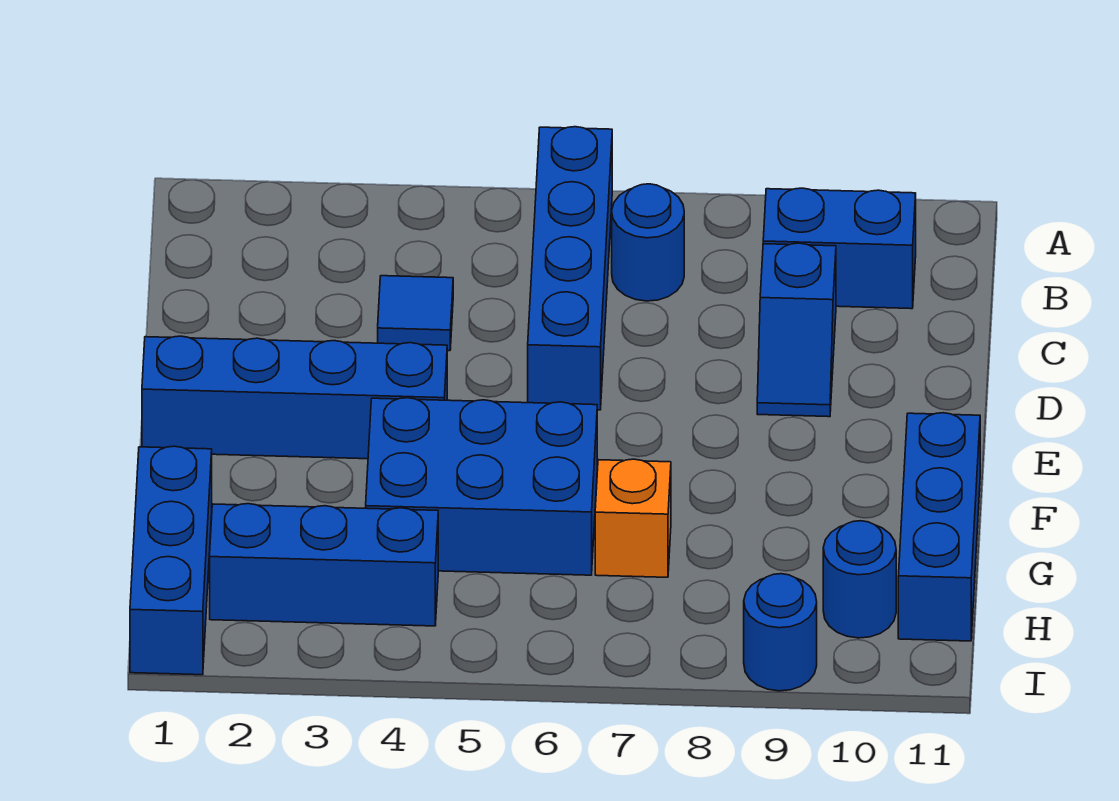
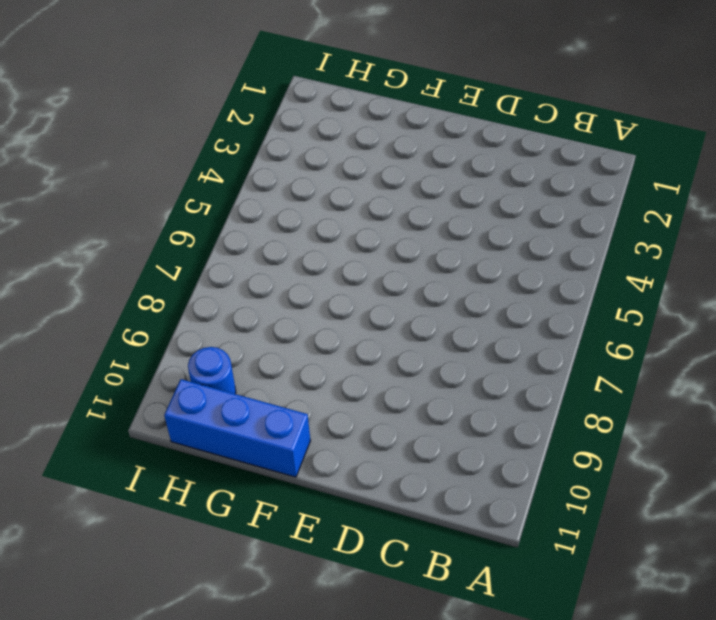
none -> blue 1x4 brick [528,127,612,410]
none -> blue 1x1 round brick [612,184,684,301]
none -> blue 1x2 brick [763,188,916,309]

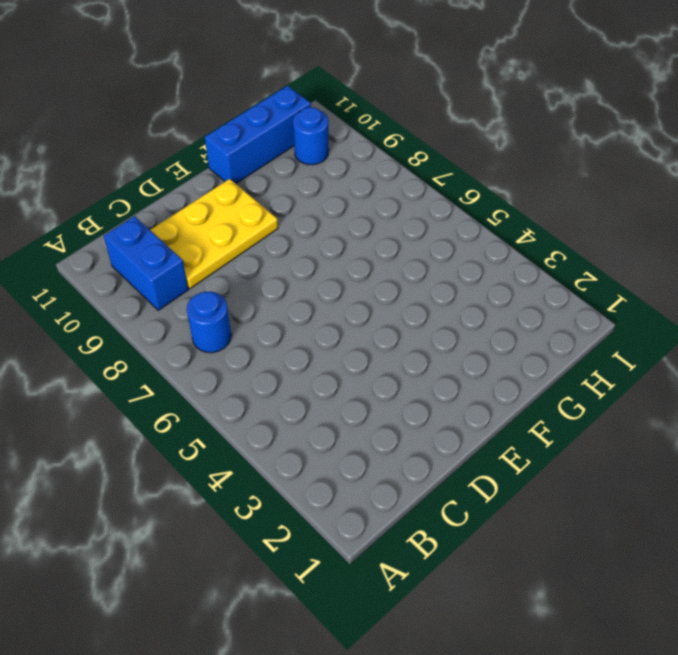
yellow 2x3 plate [150,179,278,289] -> blue 1x2 slope [757,243,836,417]
none -> blue 1x4 brick [528,127,612,410]
none -> blue 1x1 tile [378,276,453,351]
none -> blue 1x4 brick [142,336,447,459]

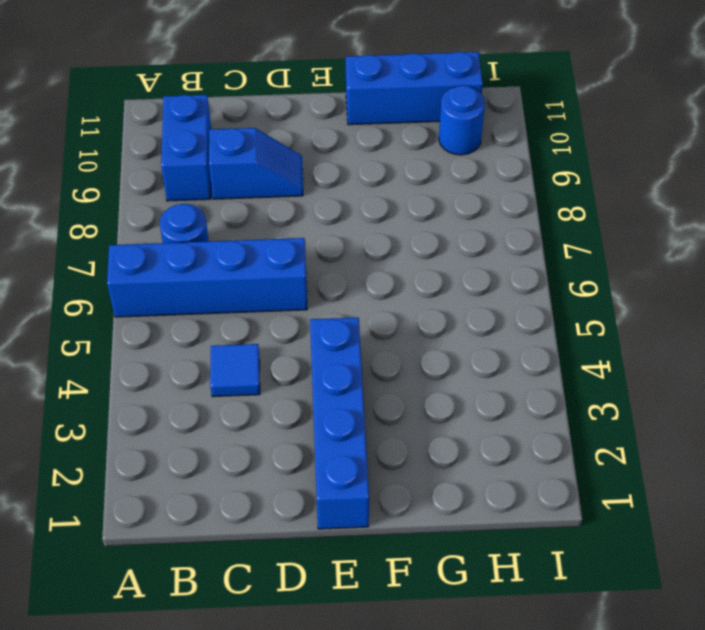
none -> blue 2x3 brick [366,398,597,575]
none -> blue 1x3 brick [130,446,212,675]
none -> orange 1x1 brick [595,459,671,577]

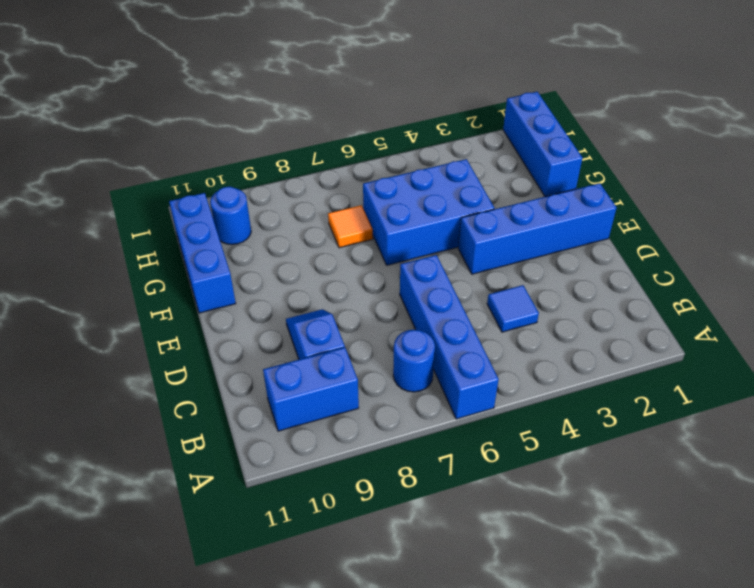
orange 1x1 tile [328,205,373,248] -> orange 1x1 brick [595,459,671,577]
none -> blue 1x3 brick [210,504,438,626]
none -> blue 1x1 round brick [744,574,817,691]

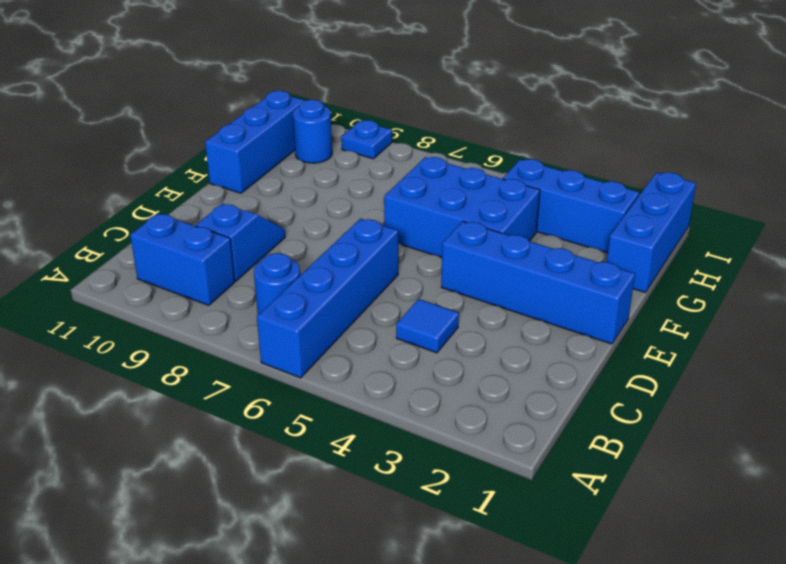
blue 1x1 plate [341,120,392,159] -> blue 1x1 round brick [744,574,817,691]
none -> orange 1x1 brick [595,459,671,577]

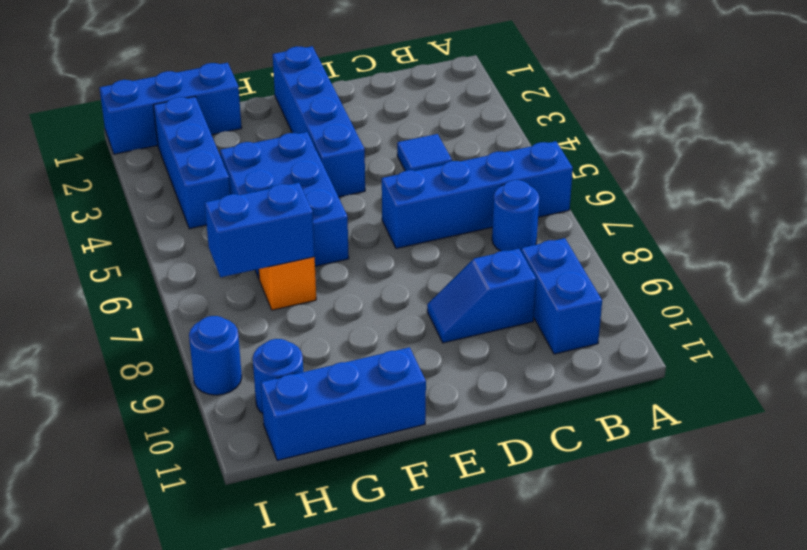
blue 1x2 brick [205,183,315,277] -> none

